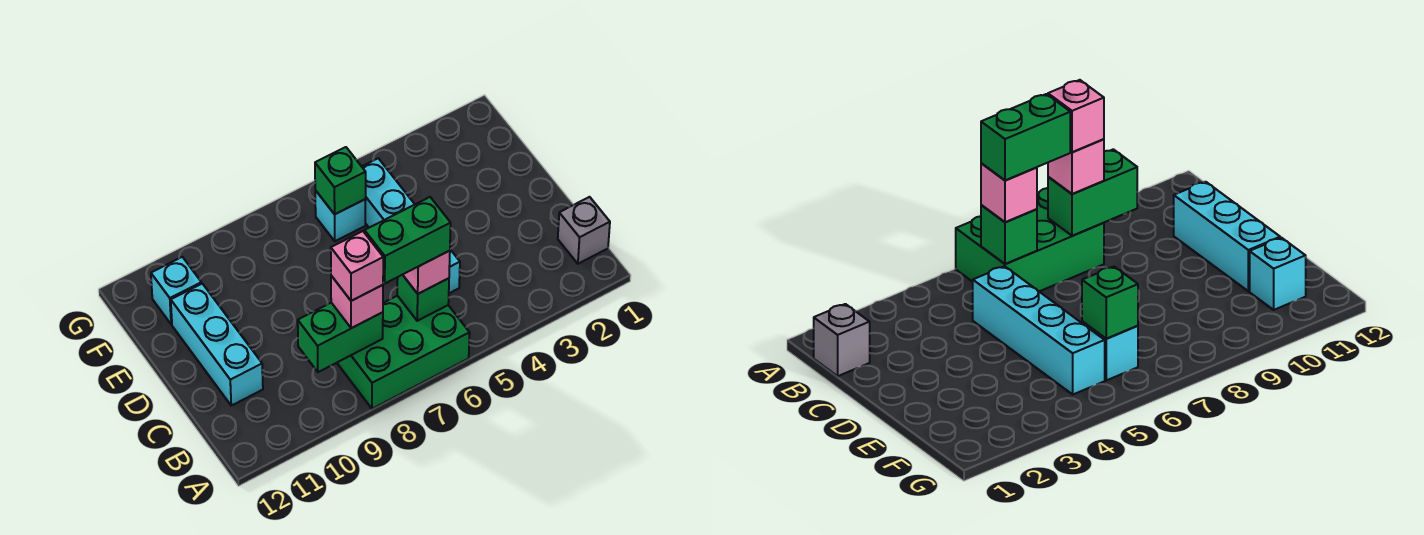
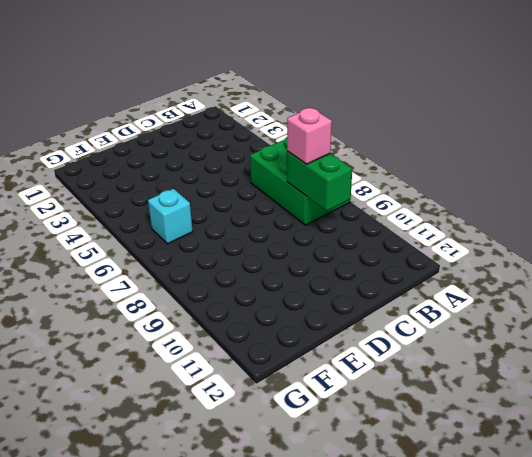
none -> grey 1x1 brick [558,197,610,264]
none -> cyan 1x4 brick [362,158,460,293]
none -> cyan 1x3 brick [171,284,263,406]

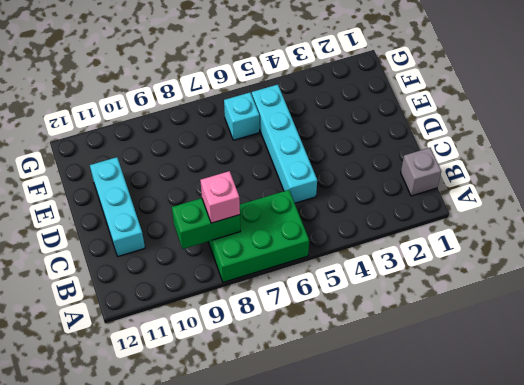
none -> cyan 1x1 brick [151,257,202,324]
none -> green 1x1 brick [397,275,449,321]
none -> green 1x1 brick [315,147,366,214]

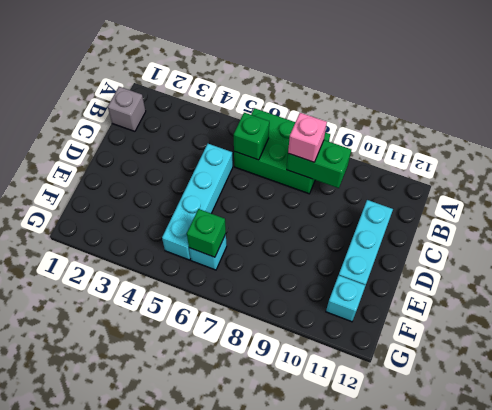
none -> pink 1x1 brick [403,251,450,294]
none -> green 1x2 brick [365,197,451,283]
none -> pink 1x1 brick [331,231,383,301]

